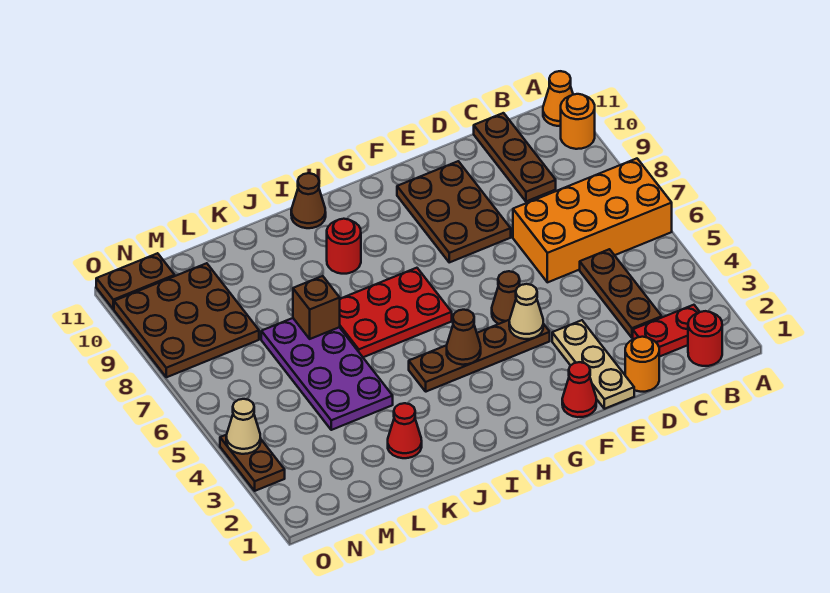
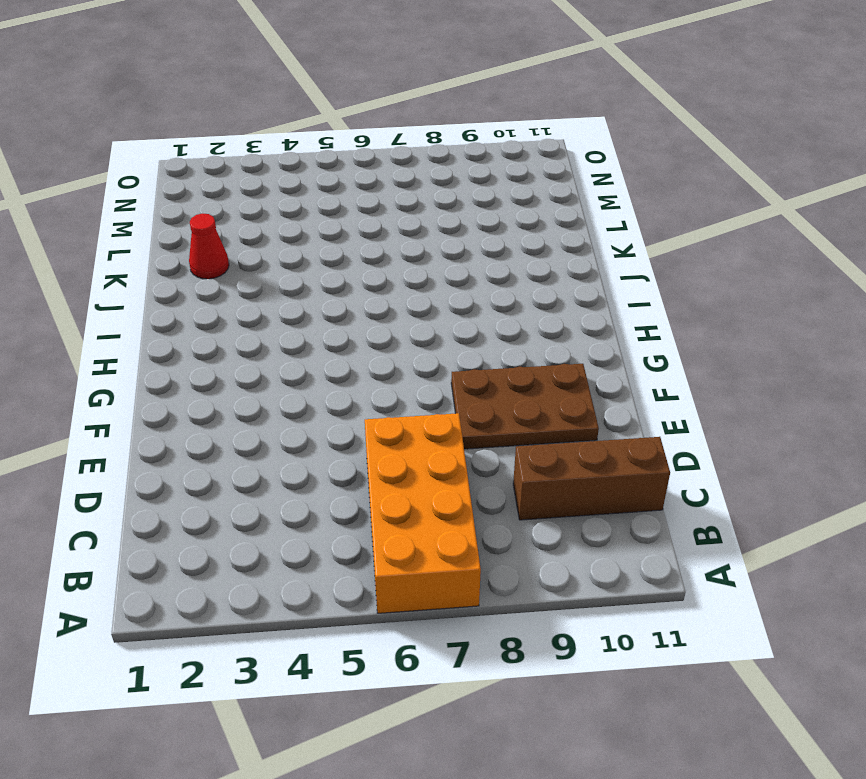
brown 1x3 brick [513,437,670,520] -> brown 1x3 plate [474,113,556,201]
none -> orange 1x1 round brick [561,94,595,149]
none -> orange 1x1 cone [543,71,573,126]
none -> red 1x1 round brick [688,311,722,366]

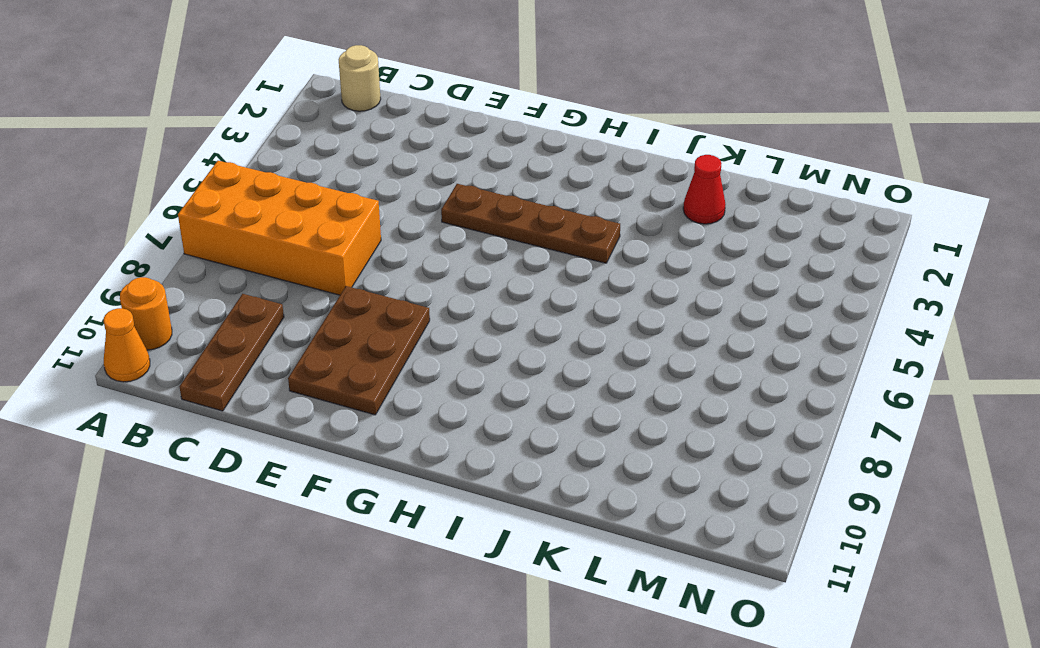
tan 1x1 round brick [339,45,381,111] -> red 1x1 round brick [688,311,722,366]
none -> red 1x2 plate [633,305,700,357]
none -> brown 1x3 plate [580,249,662,338]
none -> orange 1x1 round brick [625,337,659,392]

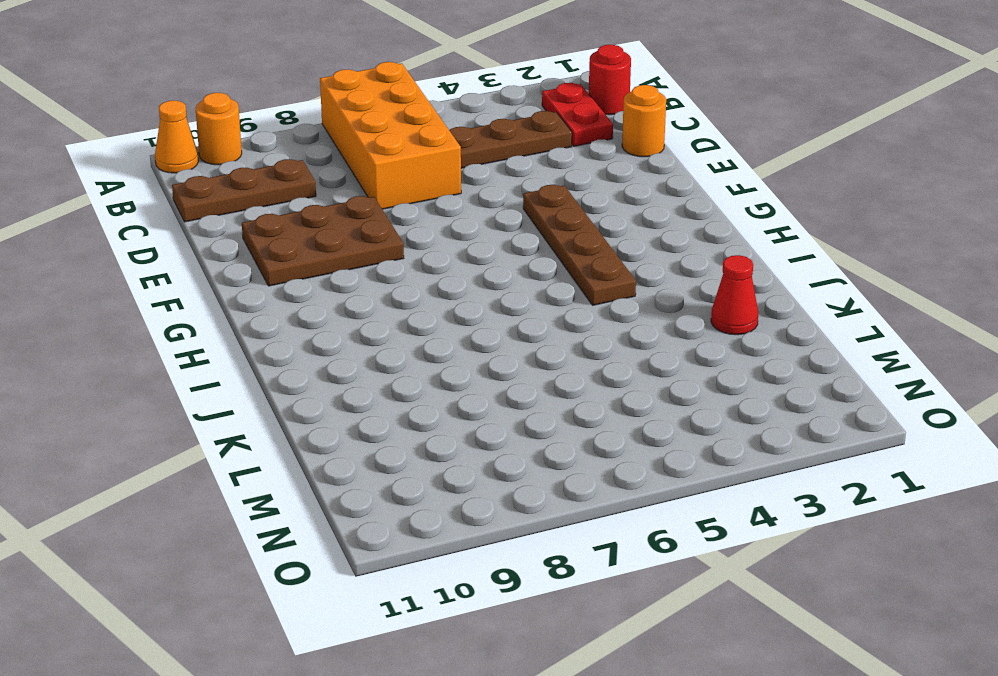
none -> tan 1x3 plate [552,320,634,409]
none -> red 1x1 cone [562,362,596,417]
none -> brown 1x1 cone [492,271,520,324]

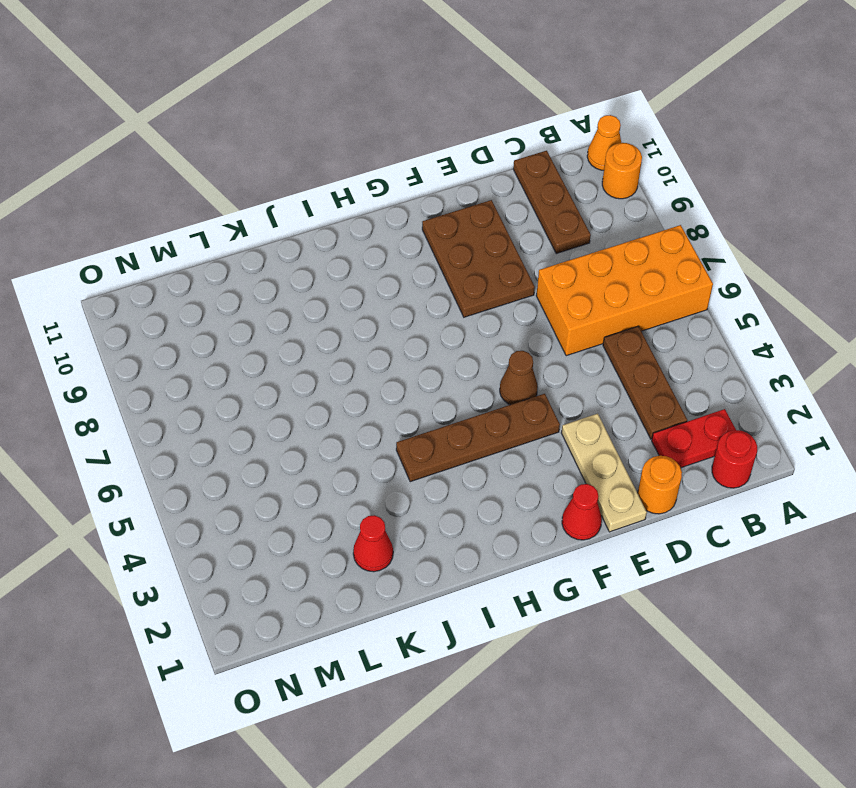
none -> red 2x3 plate [340,268,452,357]
none -> red 1x1 round brick [327,219,361,274]
none -> brown 1x1 cone [291,173,326,228]

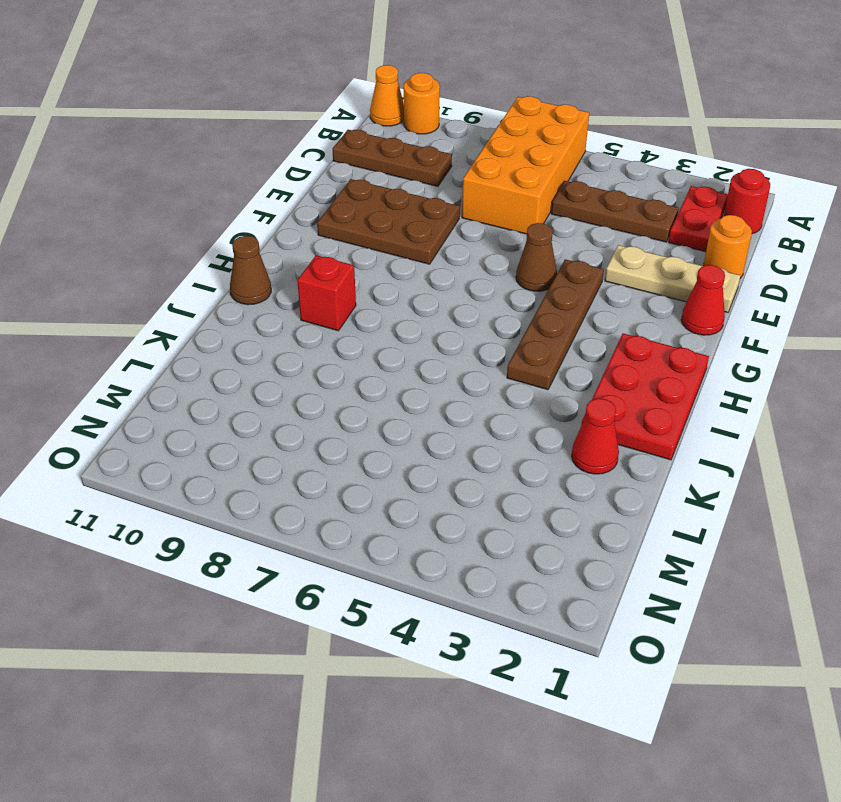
red 2x3 plate [582,333,709,460] -> red 2x3 plate moved to [340,268,452,357]
red 1x1 brick [297,255,356,331] -> red 1x1 round brick [327,219,361,274]
none -> purple 2x4 plate [261,318,393,430]
none -> brown 3x3 plate [114,263,259,377]
none -> brown 1x2 plate [96,253,175,309]

